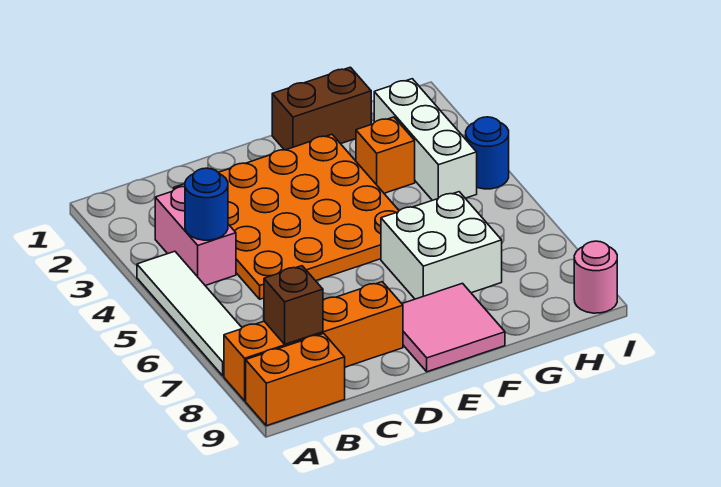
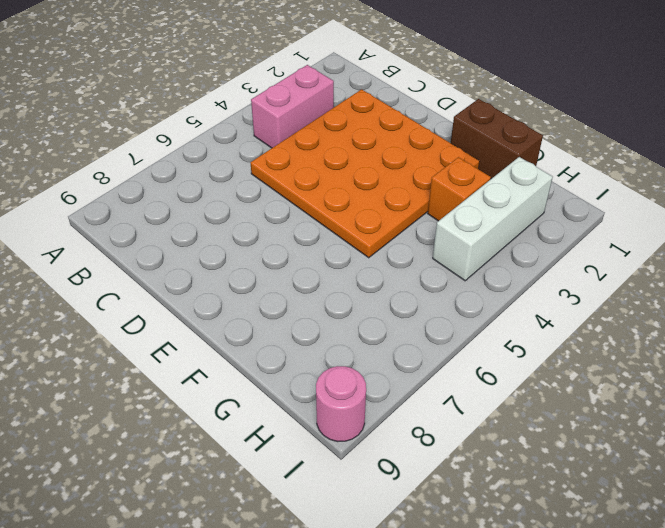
none -> white 1x4 tile [137,251,242,376]
none -> orange 1x4 brick [224,282,403,401]
none -> orange 1x2 brick [246,333,345,426]

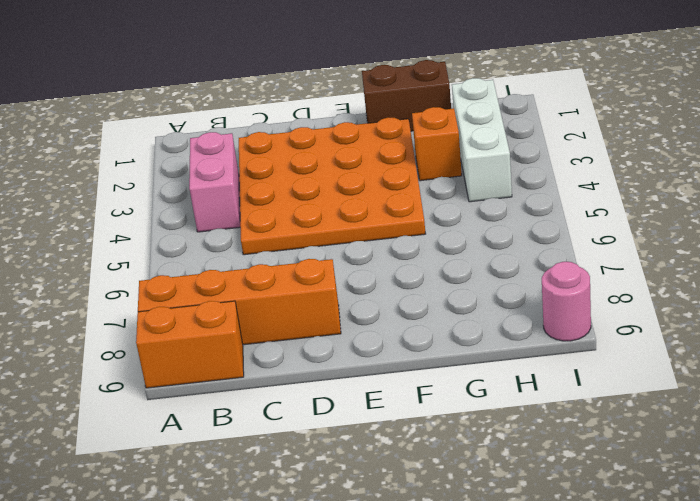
none -> white 1x4 tile [137,251,242,376]
none -> pink 2x2 tile [402,283,505,372]
none -> white 2x2 brick [381,192,502,299]

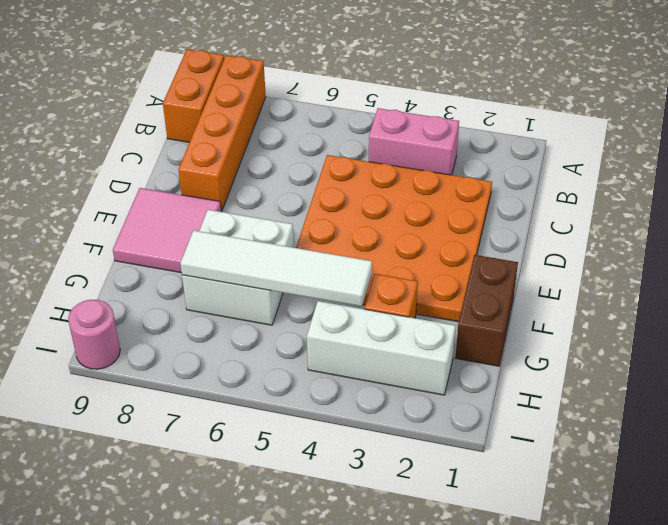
white 1x4 tile [180,230,372,307] -> white 1x4 tile moved to [137,251,242,376]
none -> blue 1x1 round brick [466,117,509,189]
none -> blue 1x1 round brick [185,168,228,240]
none -> brown 1x1 brick [264,266,323,344]

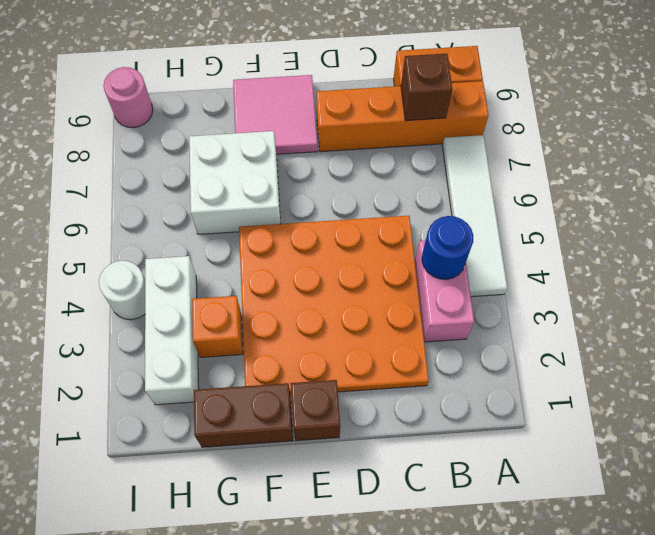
brown 1x1 brick [291,380,340,441] -> none
white 1x1 round brick [99,260,145,320] -> blue 1x1 round brick [466,117,509,189]

